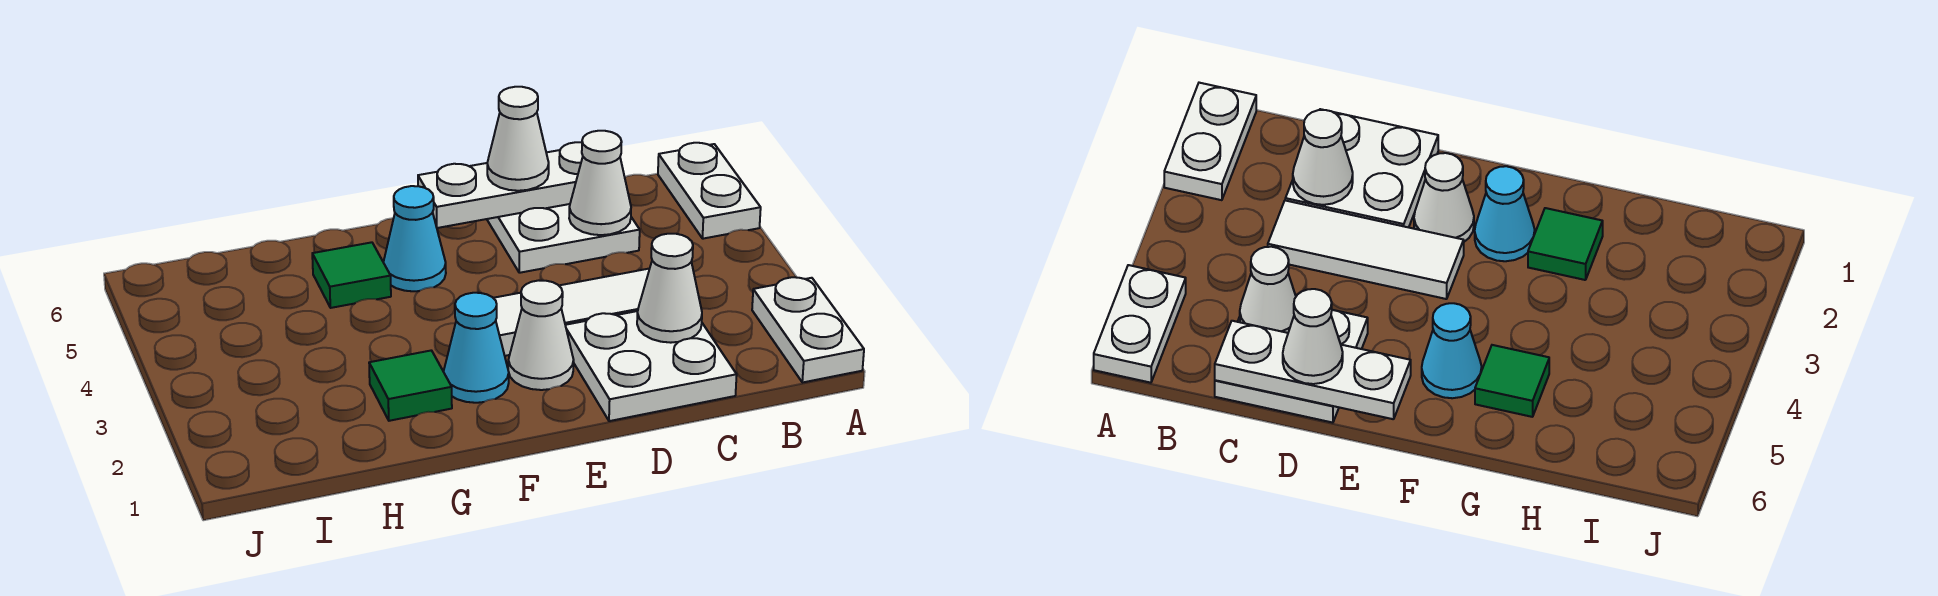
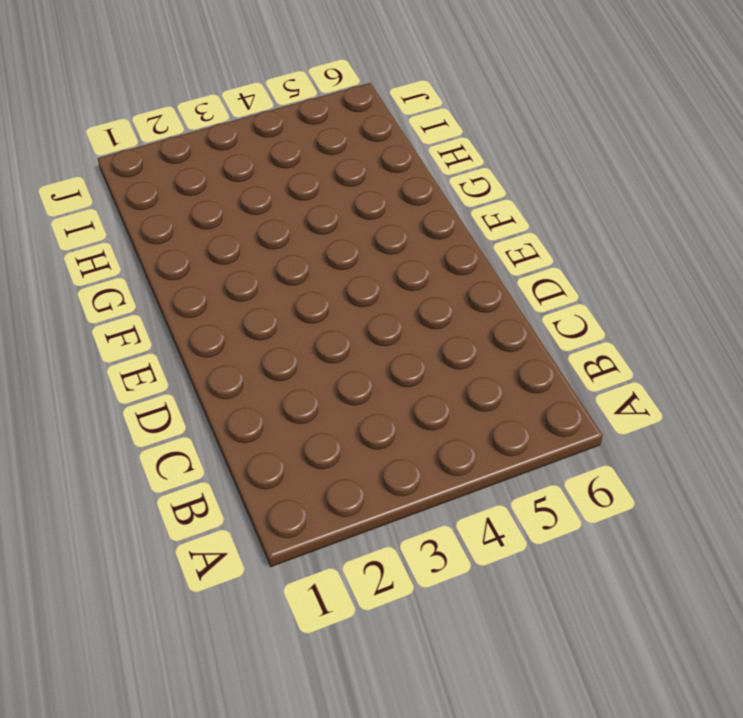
none -> white 1x2 plate [752,277,864,383]
none -> white 1x2 plate [658,143,761,239]
none -> white 2x2 plate [565,311,737,421]

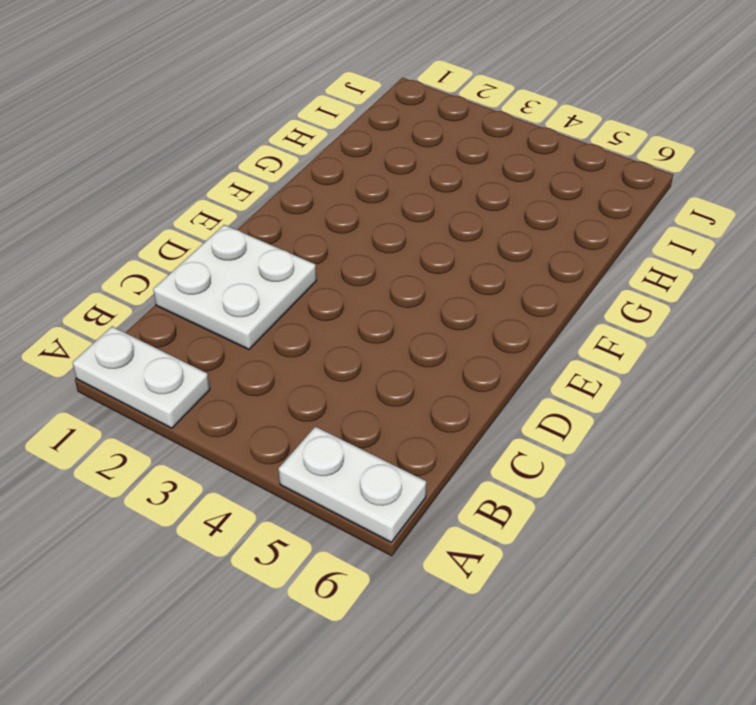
none -> white 1x3 tile [494,268,650,356]
none -> white 2x2 plate [487,204,640,273]
none -> white 1x1 cone [508,280,574,390]

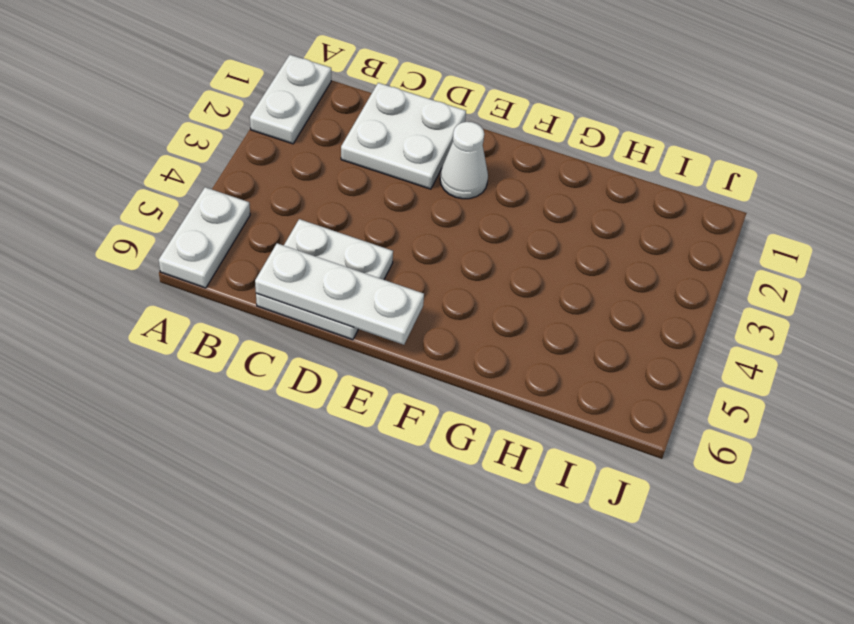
none -> white 1x3 tile [494,268,650,356]
none -> cyan 1x1 cone [443,293,509,403]
none -> cyan 1x1 cone [383,186,446,291]

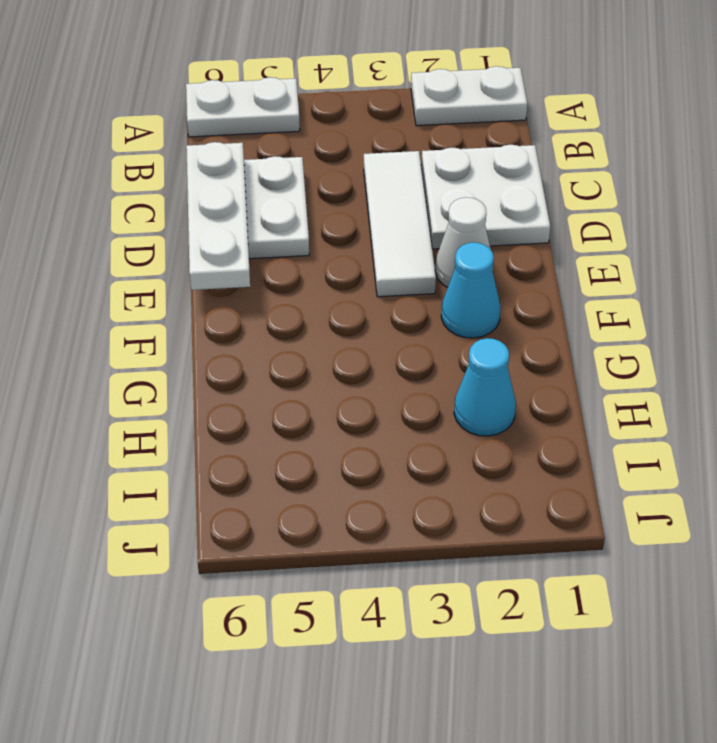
cyan 1x1 cone [454,338,516,436] -> cyan 1x1 cone moved to [383,186,446,291]
none -> green 1x1 tile [369,350,452,421]
none -> green 1x1 tile [312,242,391,308]
none -> white 1x1 cone [637,234,702,343]

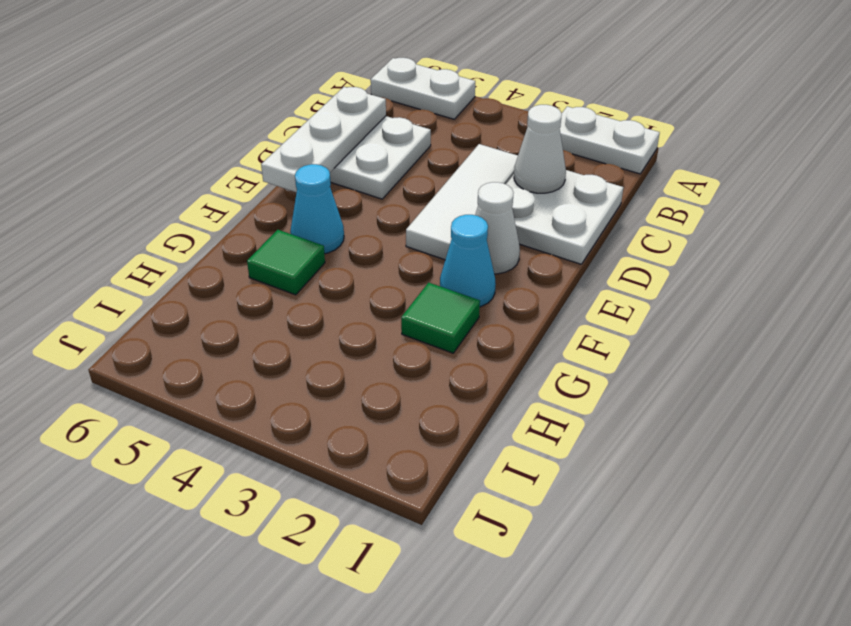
none -> white 1x1 cone [569,131,631,235]
none -> white 1x1 cone [487,87,549,191]

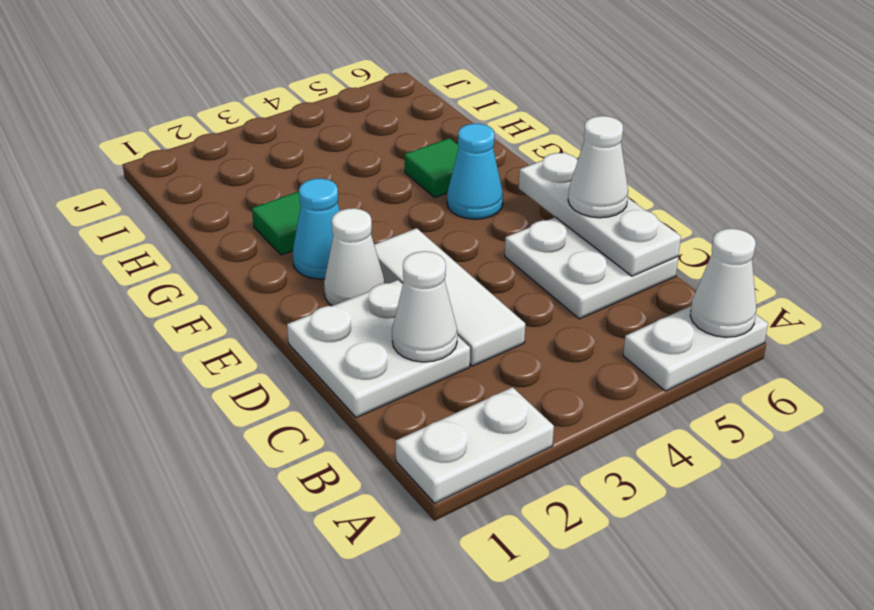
white 1x1 cone [690,229,756,337] -> white 1x1 cone moved to [569,131,631,235]

